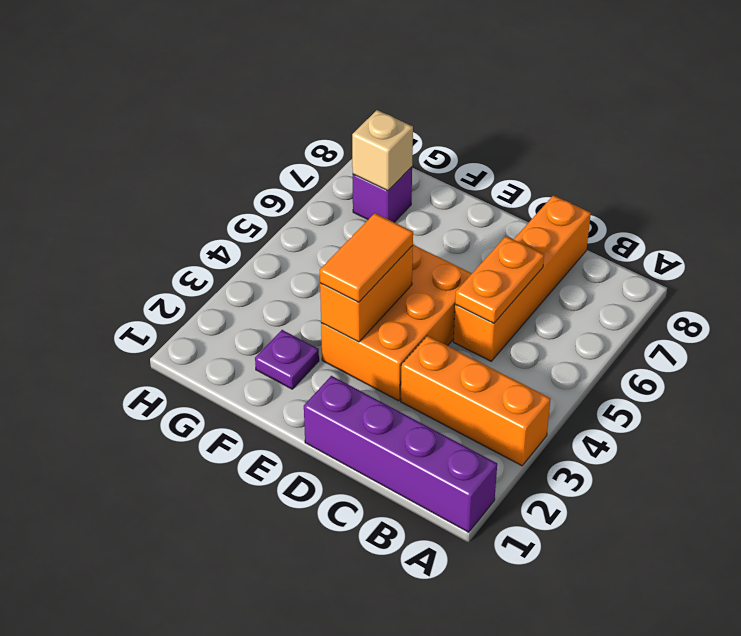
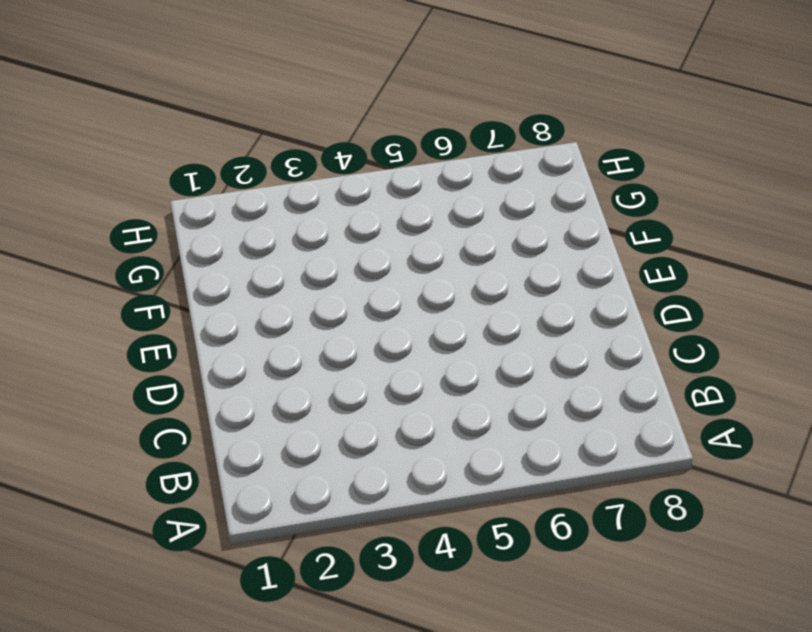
none -> purple 1x4 brick [304,376,497,532]
none -> orange 1x3 brick [401,336,551,466]

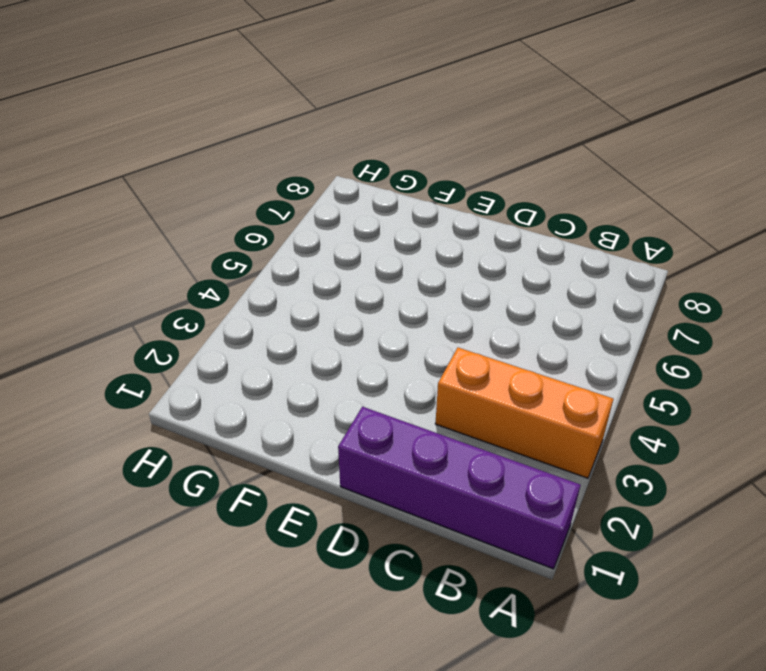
none -> orange 1x4 brick [453,195,591,361]
none -> orange 2x3 brick [321,245,472,401]

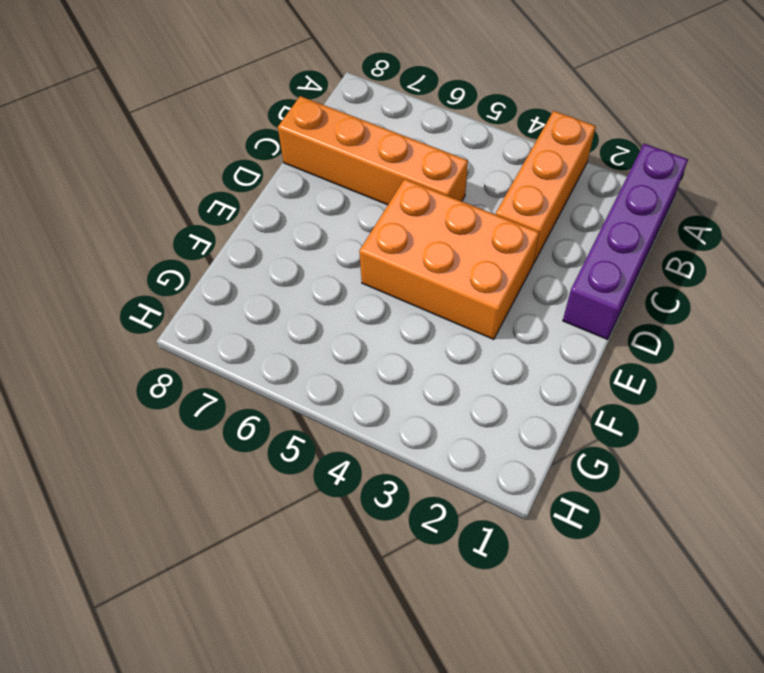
none -> purple 1x1 plate [255,330,319,389]
none -> purple 1x1 brick [353,167,412,222]

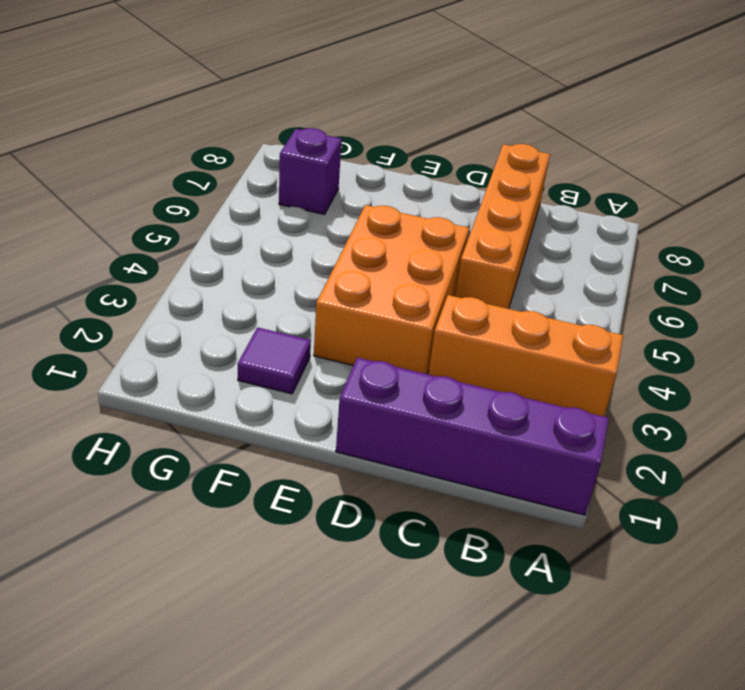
purple 1x1 tile [238,327,311,394] -> purple 1x1 plate [255,330,319,389]
none -> orange 1x2 plate [455,236,544,323]
none -> orange 1x2 brick [320,245,413,342]

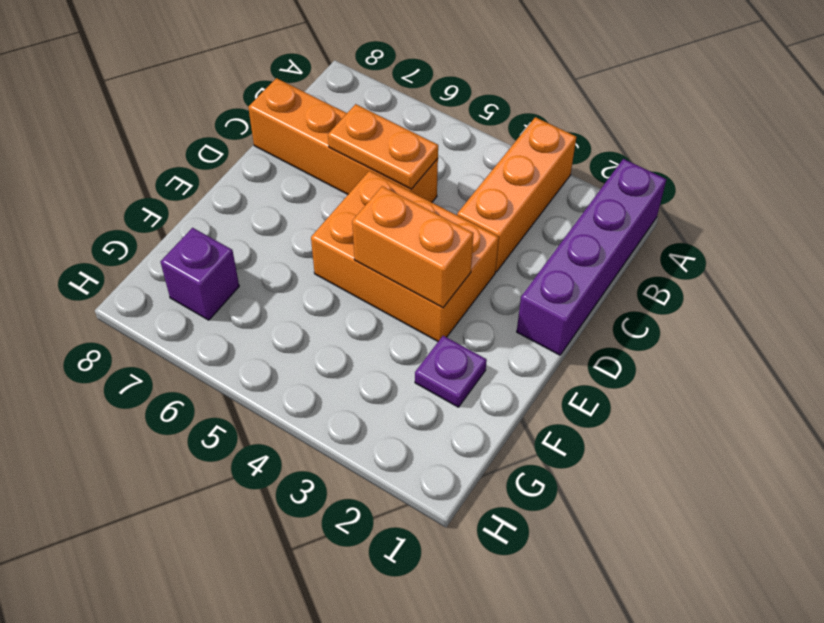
none -> tan 1x1 brick [352,110,413,191]
none -> orange 1x2 tile [320,213,413,302]

